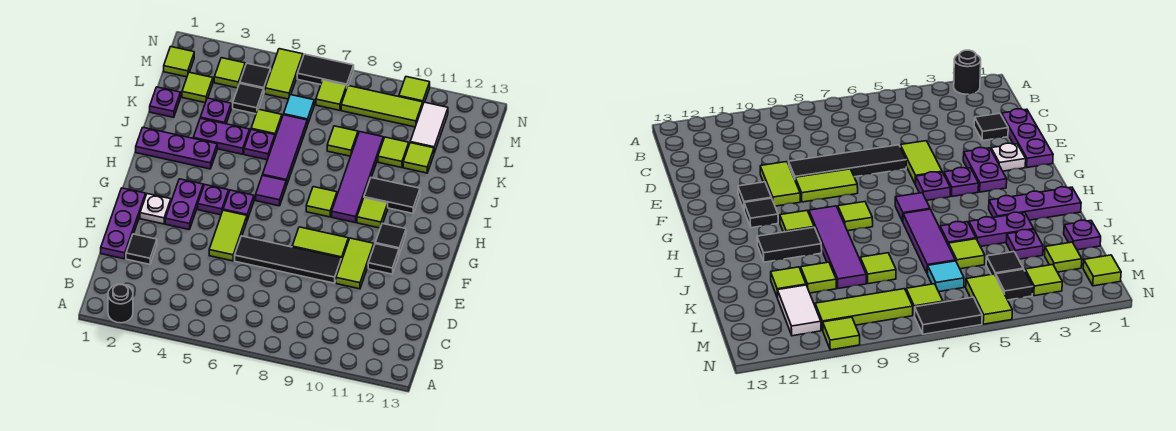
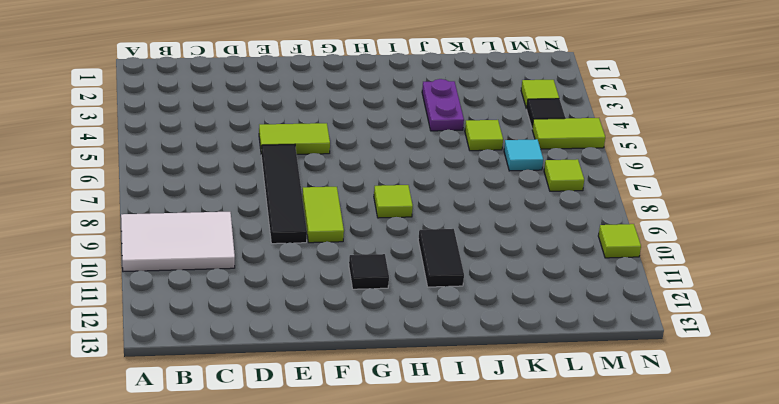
white 2x3 tile [121,212,235,272] -> none
none -> black 1x1 round brick [108,284,133,323]
none -> purple 1x3 plate [101,188,146,259]
none -> black 1x1 tile [126,234,157,264]
none -> lime 1x2 tile [336,238,374,289]

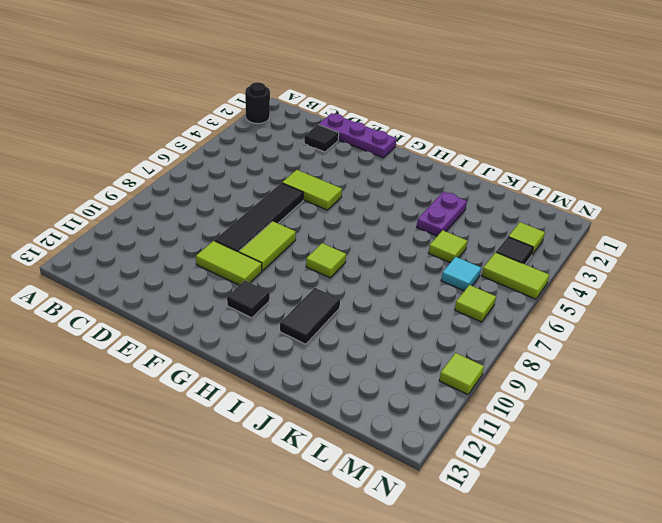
none -> white 1x1 plate [140,194,171,224]
none -> purple 1x2 plate [165,179,203,230]
none -> black 1x1 tile [368,244,399,274]
none -> purple 1x1 plate [198,185,229,215]

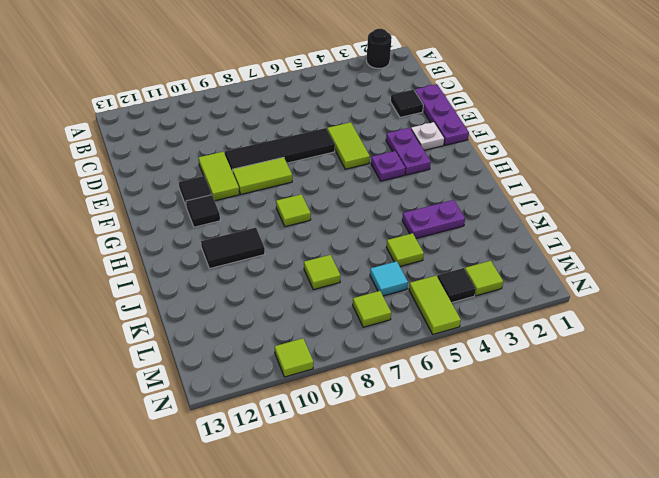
none -> purple 1x1 plate [223,190,254,220]
none -> purple 1x1 tile [256,175,286,206]
none -> purple 1x4 tile [332,132,383,223]
none -> lime 1x1 tile [357,198,388,228]

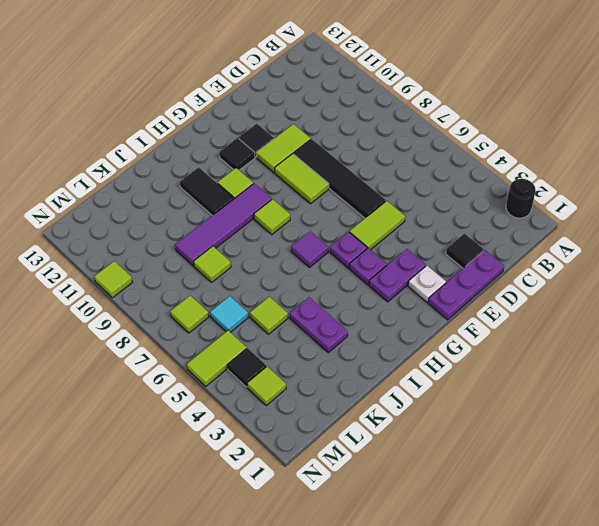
none -> purple 1x3 plate [136,128,217,169]
none -> purple 1x3 tile [263,115,307,185]
none -> purple 1x1 plate [244,130,275,160]
none -> purple 1x1 plate [150,87,181,117]

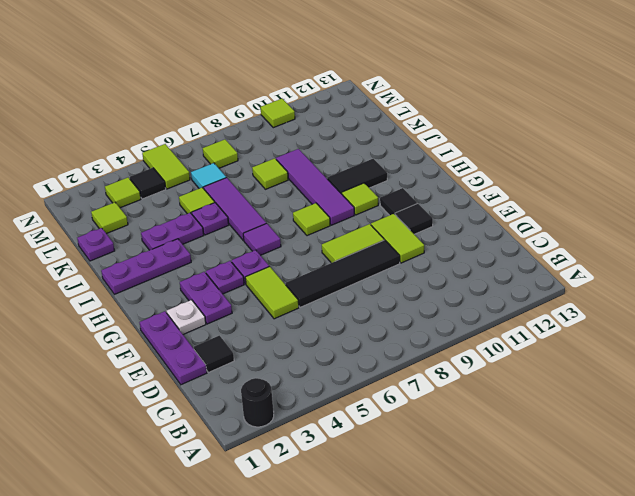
none -> purple 1x1 plate [200,98,231,124]
none -> lime 1x1 tile [378,137,409,168]
none -> lime 1x1 tile [403,143,434,173]
none -> black 1x1 tile [233,83,264,114]

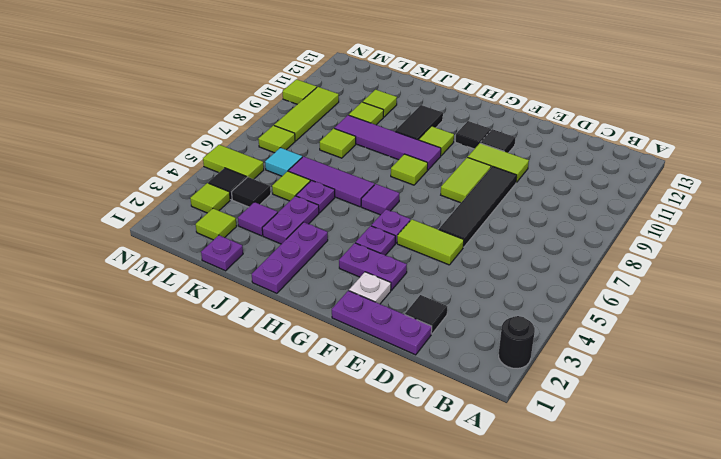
purple 1x1 tile [238,202,278,236] -> purple 1x1 plate [200,98,231,124]
none -> white 1x2 tile [410,102,448,153]
none -> lime 1x1 tile [164,47,194,77]
none -> black 1x2 tile [297,54,354,87]

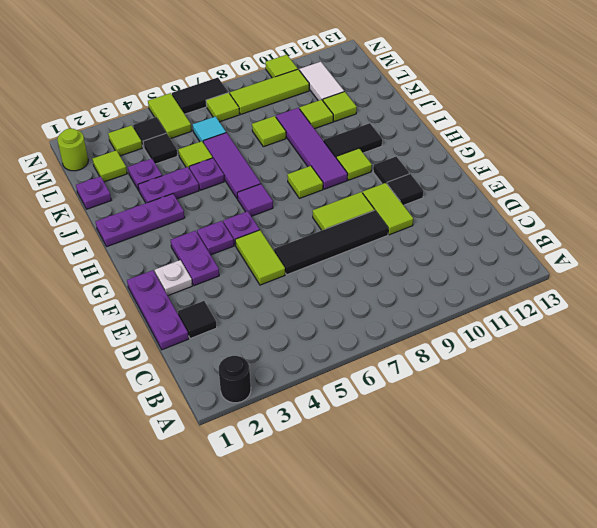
lime 1x1 round brick [57,128,88,171] -> lime 1x1 tile [164,47,194,77]

